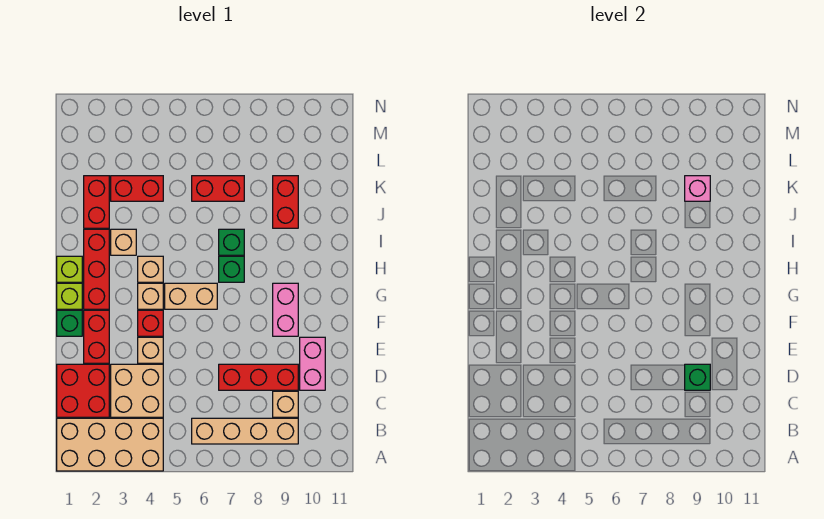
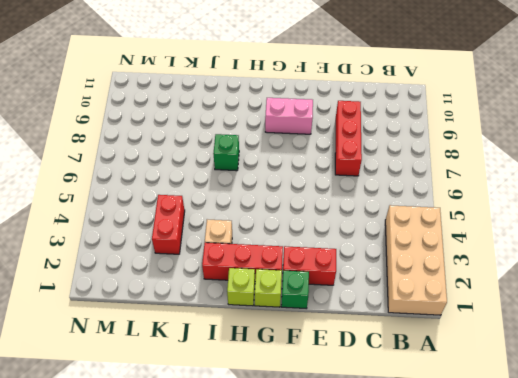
none -> tan 1x4 brick [192,418,298,444]
none -> red 2x2 brick [57,364,109,417]
none -> tan 2x2 brick [111,364,163,417]

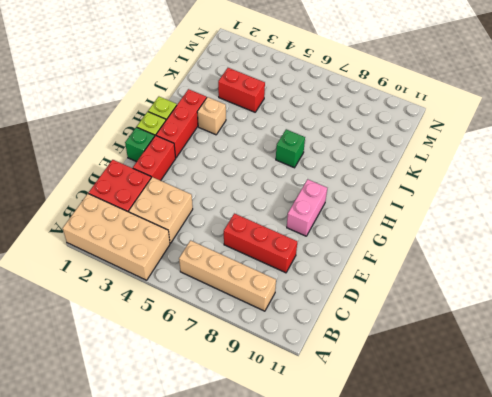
none -> tan 1x1 brick [273,391,298,417]
none -> pink 1x2 brick [300,337,325,390]
none -> tan 1x1 brick [138,337,163,363]

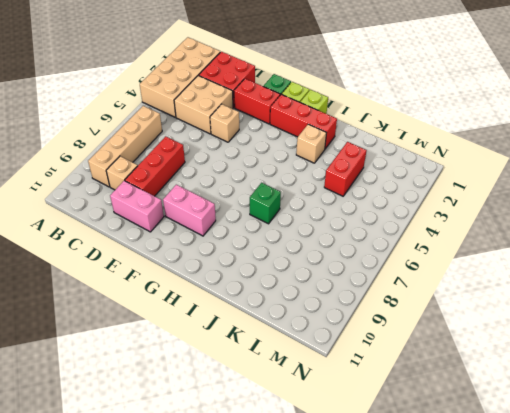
none -> red 1x1 brick [138,310,163,336]
none -> tan 1x1 brick [138,283,163,309]
none -> tan 1x2 brick [165,283,217,309]

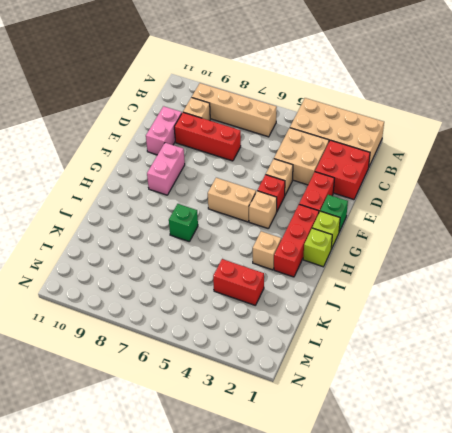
none -> tan 1x1 brick [138,256,163,282]
none -> green 1x1 brick [219,256,244,282]
none -> red 1x2 brick [84,176,109,228]

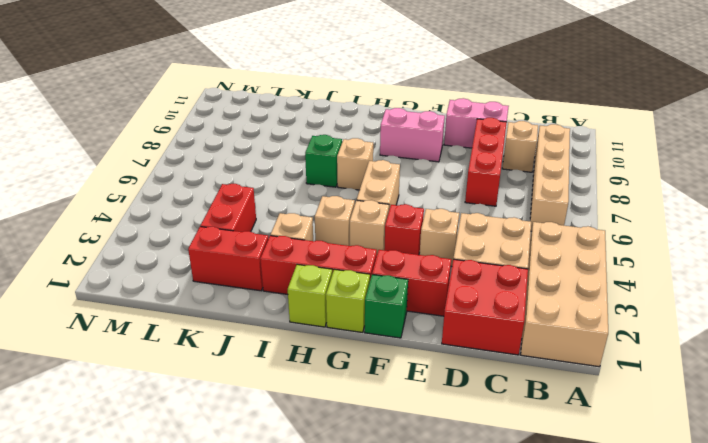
tan 1x1 brick [337,138,373,190] -> green 1x1 brick [219,256,244,282]
none -> red 1x2 brick [273,176,298,228]
none -> red 1x2 brick [192,176,244,201]
none -> green 1x1 brick [685,364,710,390]

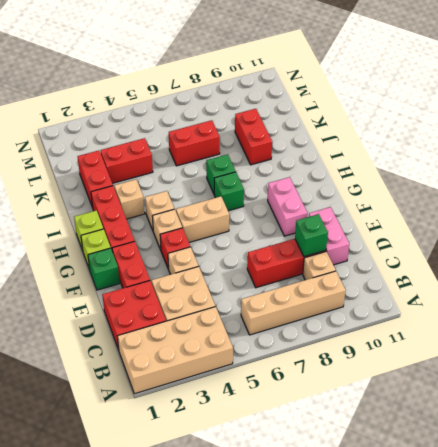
none -> pink 1x1 brick [685,176,710,201]

